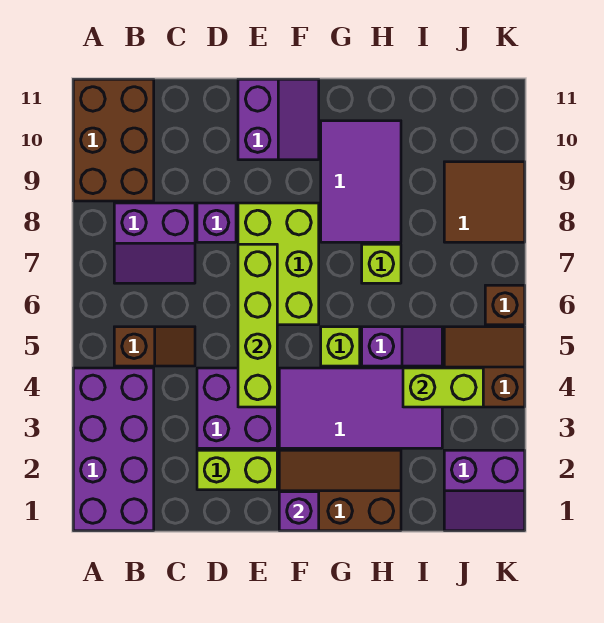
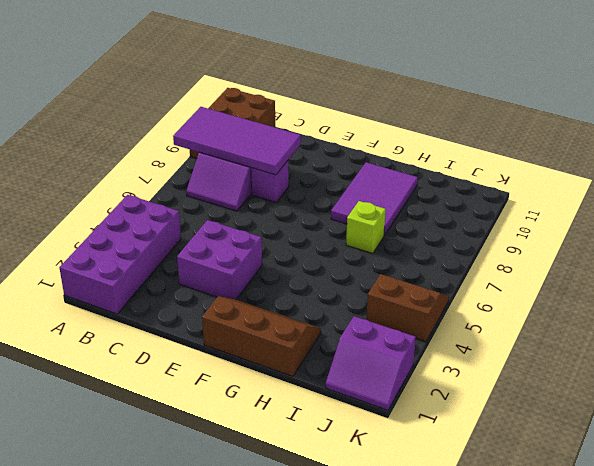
purple 2x4 tile [173,107,301,175] -> purple 2x4 tile moved to [279,368,442,448]
none -> brown 1x2 slope [114,327,195,366]
none -> lime 1x2 brick [197,450,277,490]
none -> lime 2x3 brick [238,203,319,325]

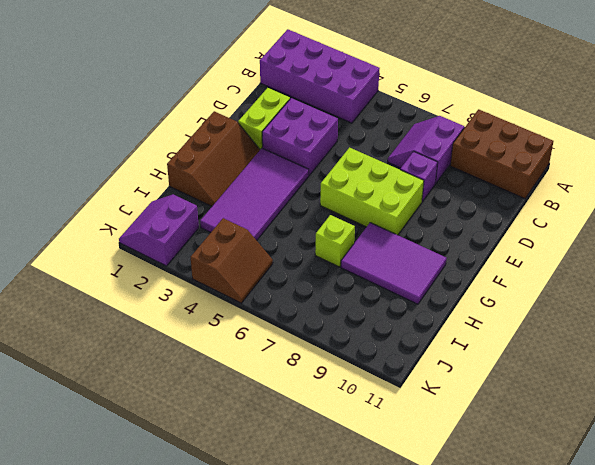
none -> brown 1x2 slope [114,327,195,366]
none -> purple 2x2 slope [238,79,319,160]
none -> lime 1x1 brick [321,327,360,366]

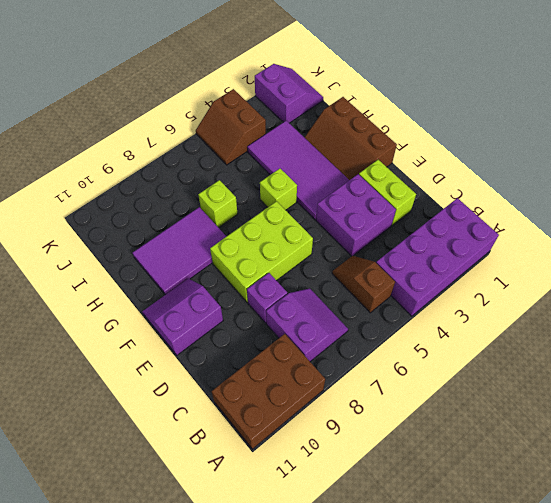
none -> purple 1x2 slope [362,327,442,366]
none -> brown 2x2 tile [444,162,525,242]
none -> brown 1x1 brick [485,285,525,325]

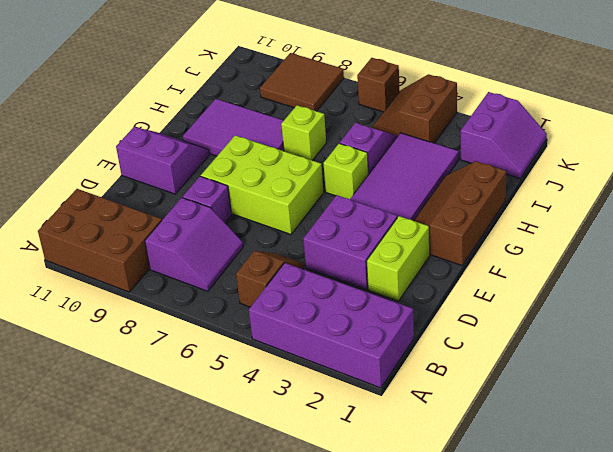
none -> lime 1x4 brick [238,244,277,407]
none -> purple 1x1 brick [279,492,319,531]
none -> lime 1x2 brick [403,368,483,407]

